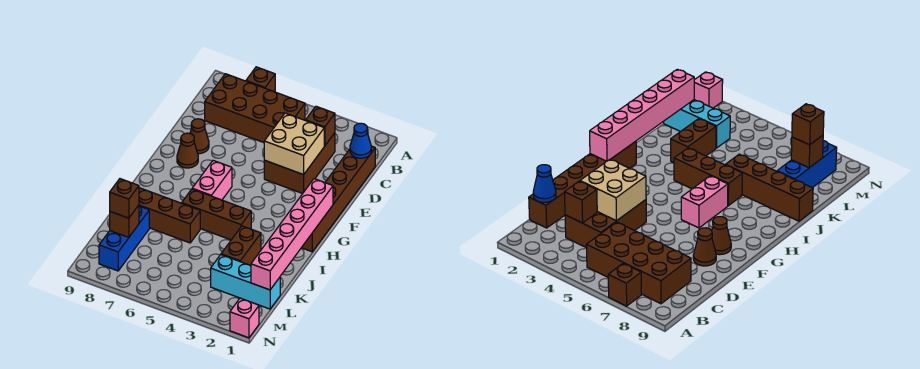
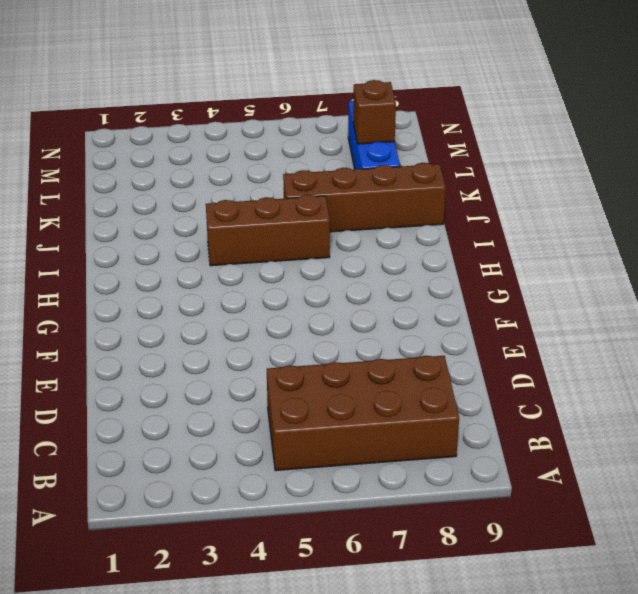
none -> brown 1x1 brick [246,67,275,92]
none -> brown 1x6 brick [302,146,375,252]
none -> brown 2x3 brick [264,133,335,193]

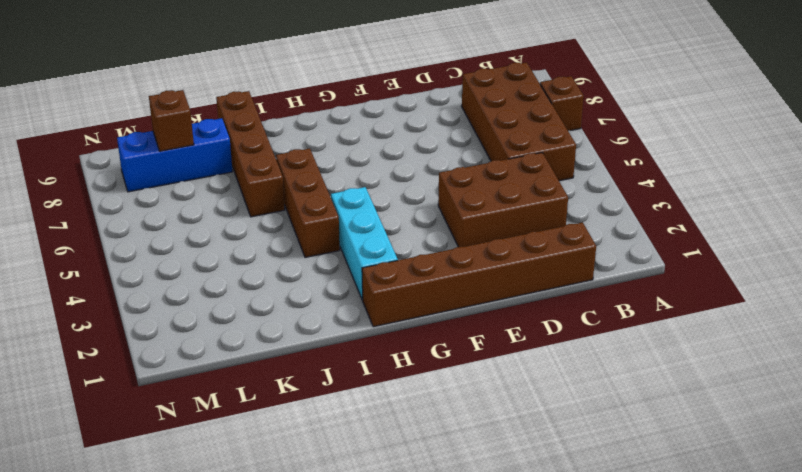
cyan 1x3 brick [331,187,398,300] -> cyan 1x3 brick moved to [211,255,280,309]
none -> brown 1x1 cone [190,119,209,154]
none -> brown 1x1 cone [177,133,198,168]
none -> pink 1x2 brick [192,161,232,200]

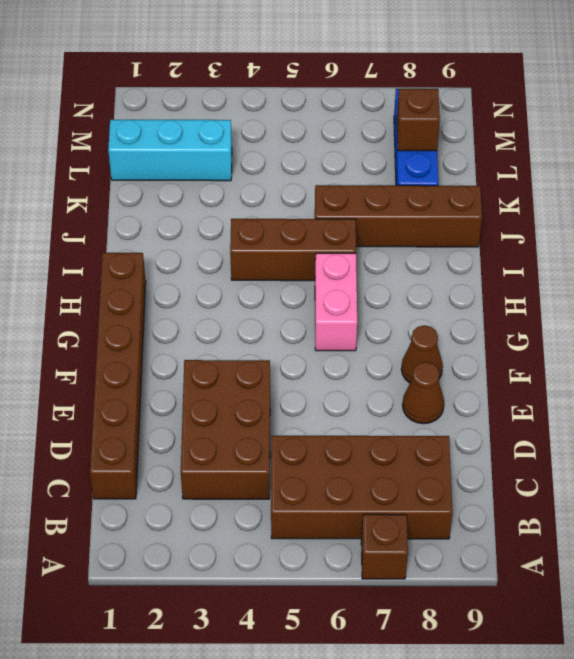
none -> brown 1x2 brick [221,226,261,266]
none -> pink 1x1 brick [230,298,259,338]
none -> blue 1x1 cone [350,123,371,158]

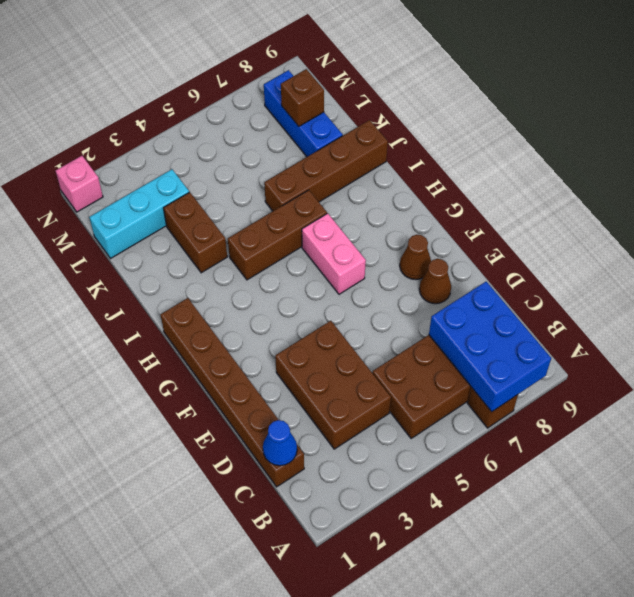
blue 2x3 brick [429,282,551,412] -> none
none -> brown 1x1 brick [306,106,335,146]
none -> tan 2x2 brick [264,113,324,175]
none -> pink 1x6 brick [251,179,333,290]

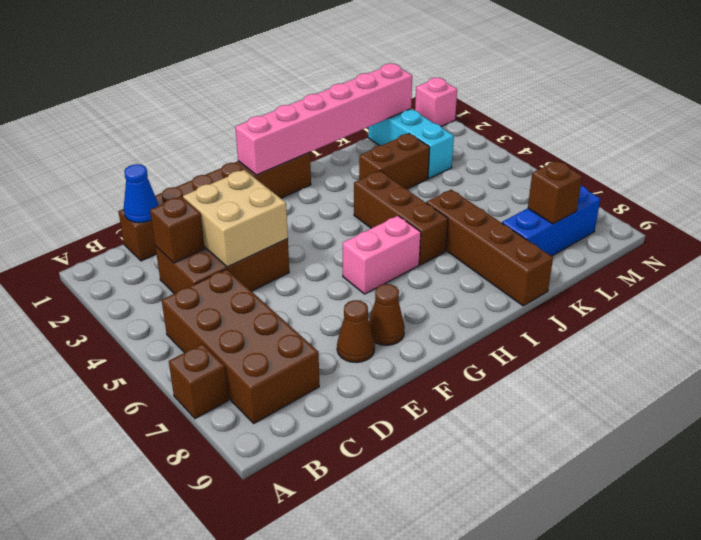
none -> brown 1x1 brick [110,179,139,218]

